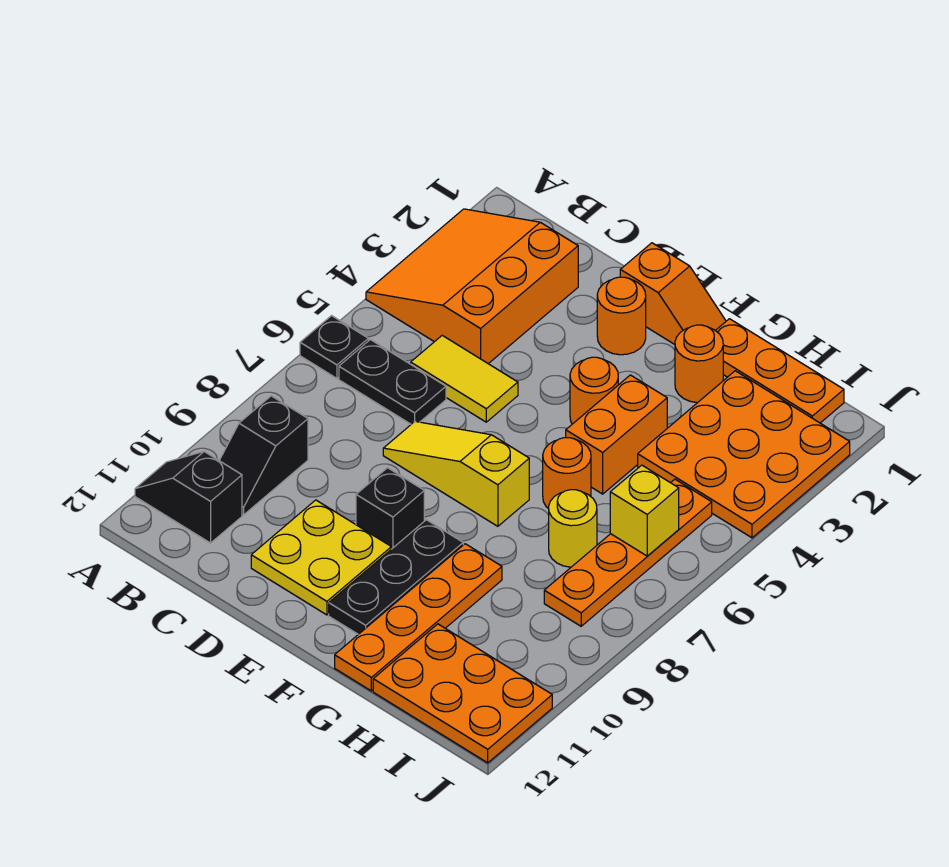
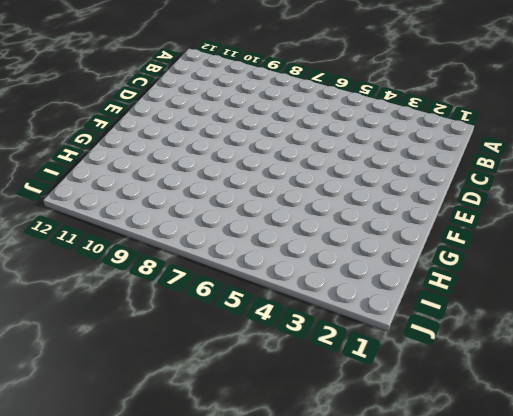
none -> orange 3x3 slope [366,209,578,364]
none -> black 1x1 plate [300,316,368,378]
none -> black 1x2 slope [135,452,242,543]

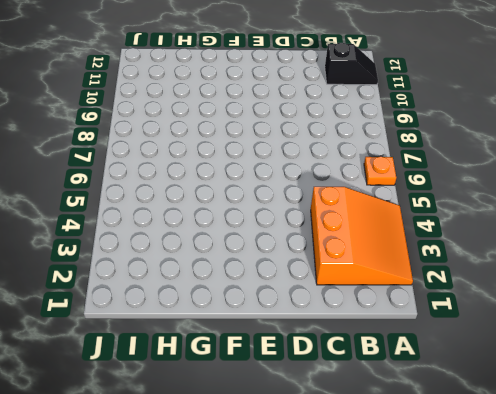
orange 1x1 plate [364,157,396,185] -> black 1x1 plate [300,316,368,378]
none -> black 1x2 plate [339,340,446,424]
none -> black 1x2 slope [219,396,308,515]
none -> yellow 1x2 tile [411,335,518,422]

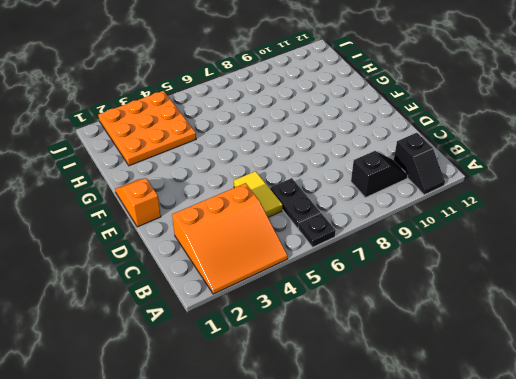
none -> yellow 1x3 slope [383,421,529,526]
none -> yellow 2x2 plate [251,500,391,615]
none -> orange 1x1 round brick [597,277,646,355]

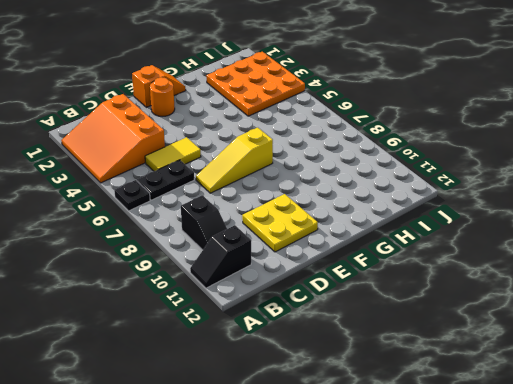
none -> black 1x1 brick [356,468,424,549]
none -> orange 1x1 round brick [570,357,618,424]
none -> black 1x3 plate [329,520,463,634]

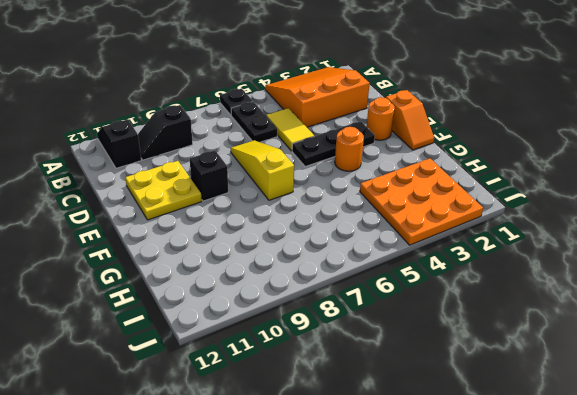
black 1x3 plate [292,121,375,167] -> black 1x3 plate moved to [329,520,463,634]
none -> orange 1x3 plate [715,319,844,423]
none -> orange 1x1 round brick [675,325,723,403]
none -> orange 1x2 brick [566,375,667,494]

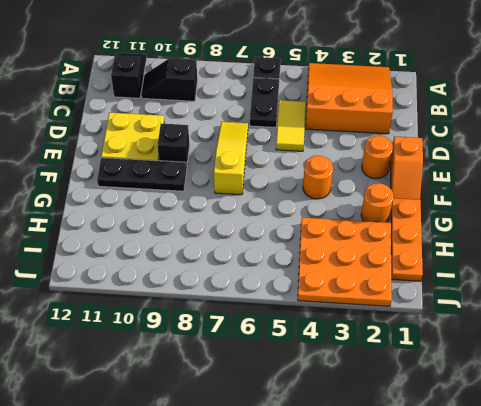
none -> orange 1x2 brick [566,375,667,494]
none -> orange 1x1 round brick [543,438,591,509]
none -> orange 1x4 plate [335,544,502,691]

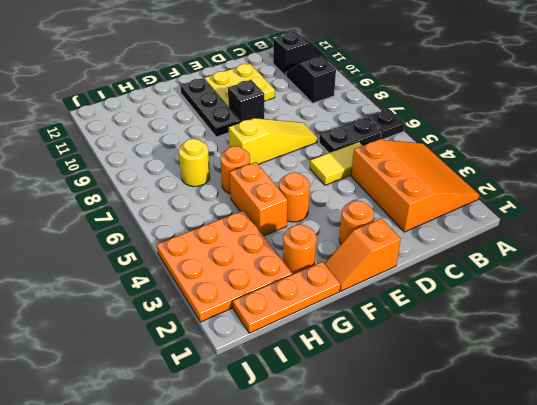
none -> orange 1x4 plate [335,544,502,691]
none -> orange 2x3 plate [373,624,552,763]
none -> orange 1x4 plate [544,479,712,626]

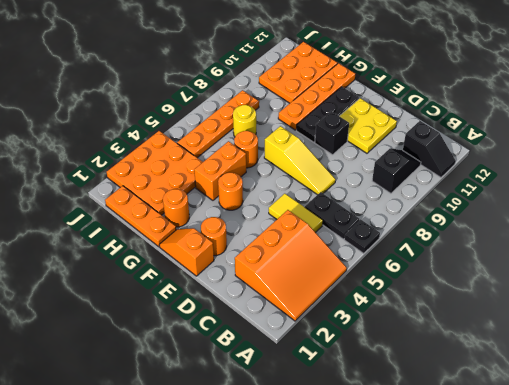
orange 2x3 plate [259,42,338,103] -> orange 2x3 plate turned to [373,624,552,763]
none -> yellow 1x1 brick [610,465,679,556]

